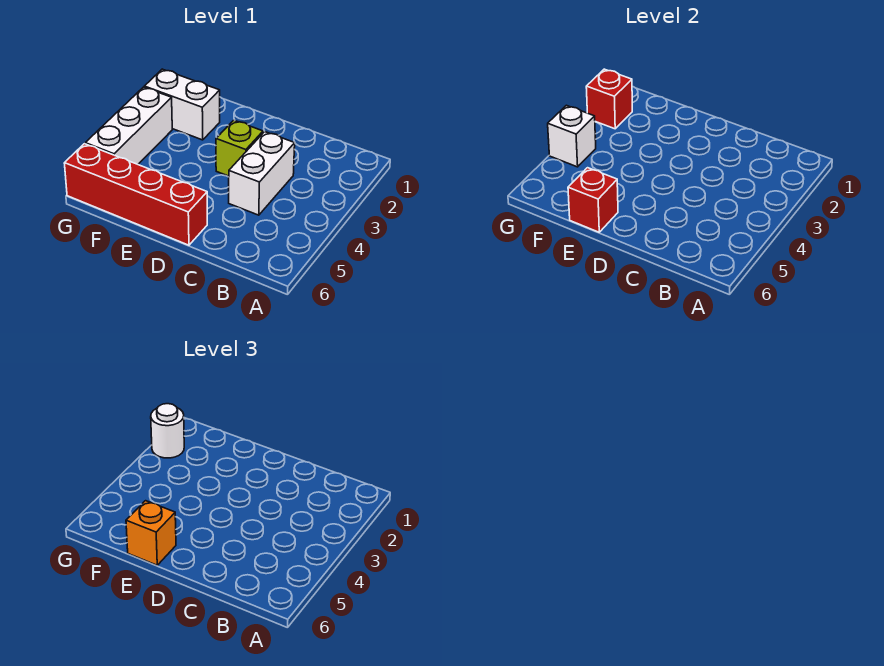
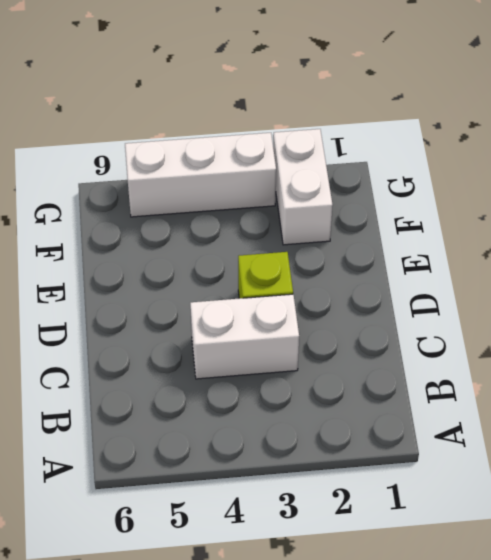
none -> red 1x4 brick [64,144,207,245]
none -> red 1x1 brick [568,168,618,232]

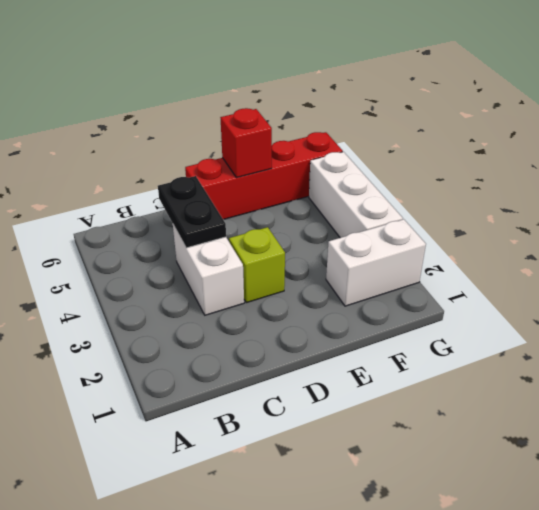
black 1x2 plate [158,176,226,248] -> none
none -> red 1x1 brick [586,69,632,129]
none -> white 1x1 brick [548,105,596,167]

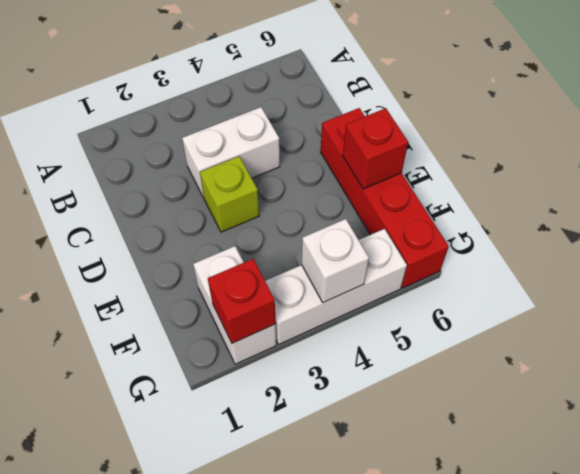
none -> orange 1x1 brick [126,501,176,565]
none -> white 1x1 round brick [151,404,184,458]

